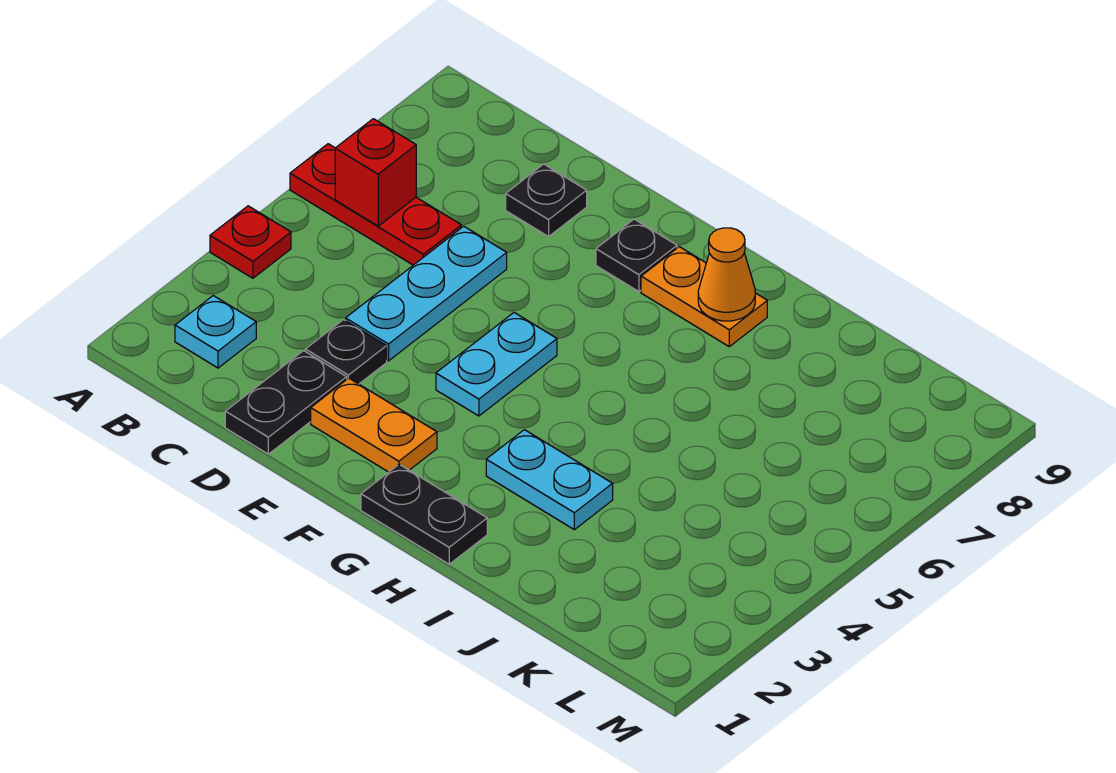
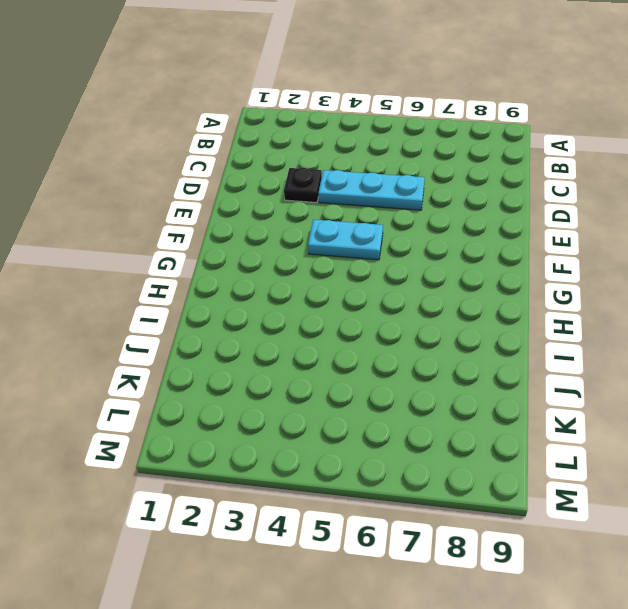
none -> red 1x1 plate [210,206,291,278]
none -> red 1x3 plate [290,144,461,265]
none -> cyan 1x1 plate [175,296,256,368]

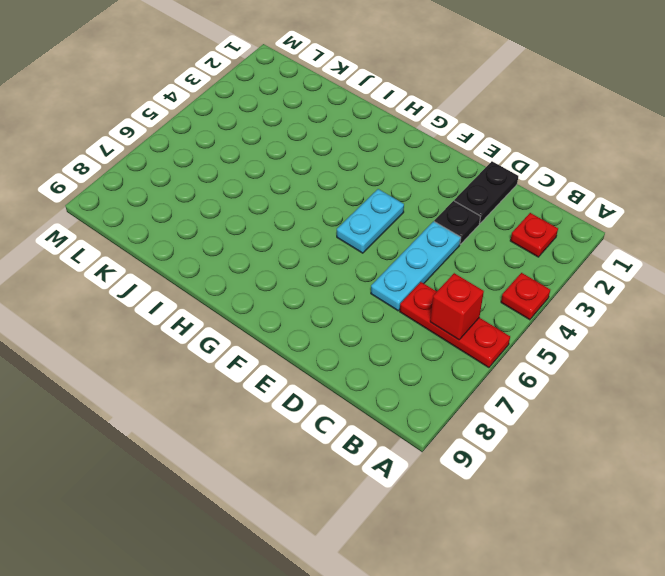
red 1x1 plate [510,213,558,257] -> cyan 1x1 plate [175,296,256,368]
none -> black 1x1 plate [506,164,587,237]
none -> orange 1x2 plate [311,378,437,472]
none -> black 1x1 plate [596,219,677,292]

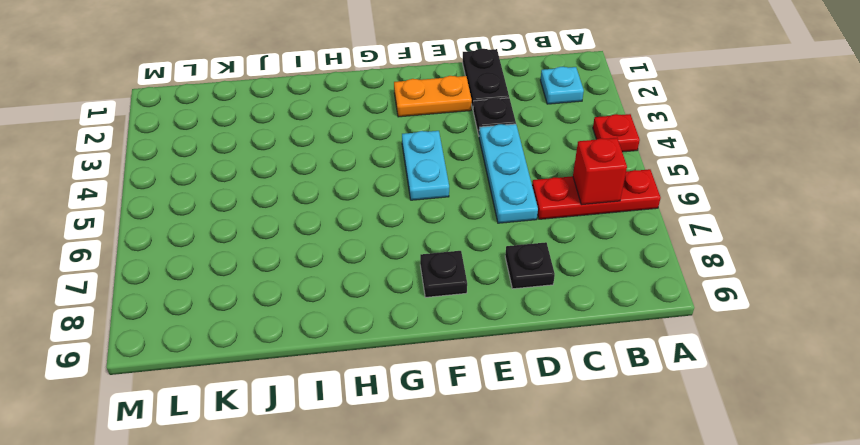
none -> black 1x2 plate [361,464,487,564]
none -> orange 1x2 plate [641,247,767,347]
none -> cyan 1x2 plate [486,430,613,530]

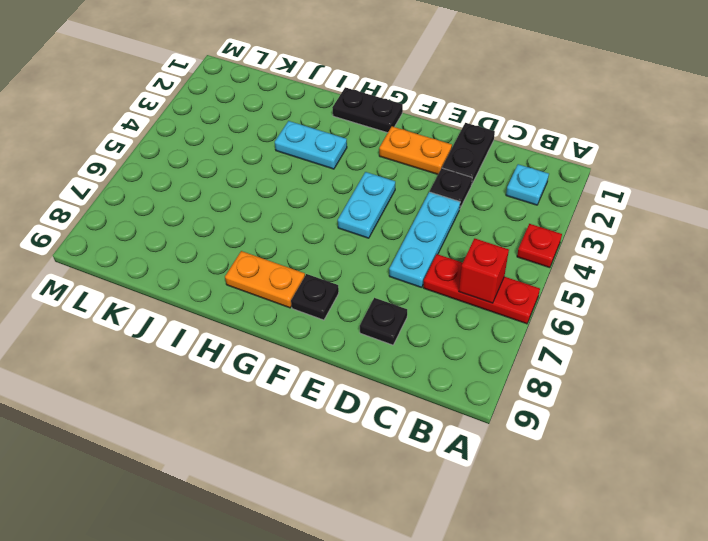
none -> orange 1x1 cone [698,228,755,321]

